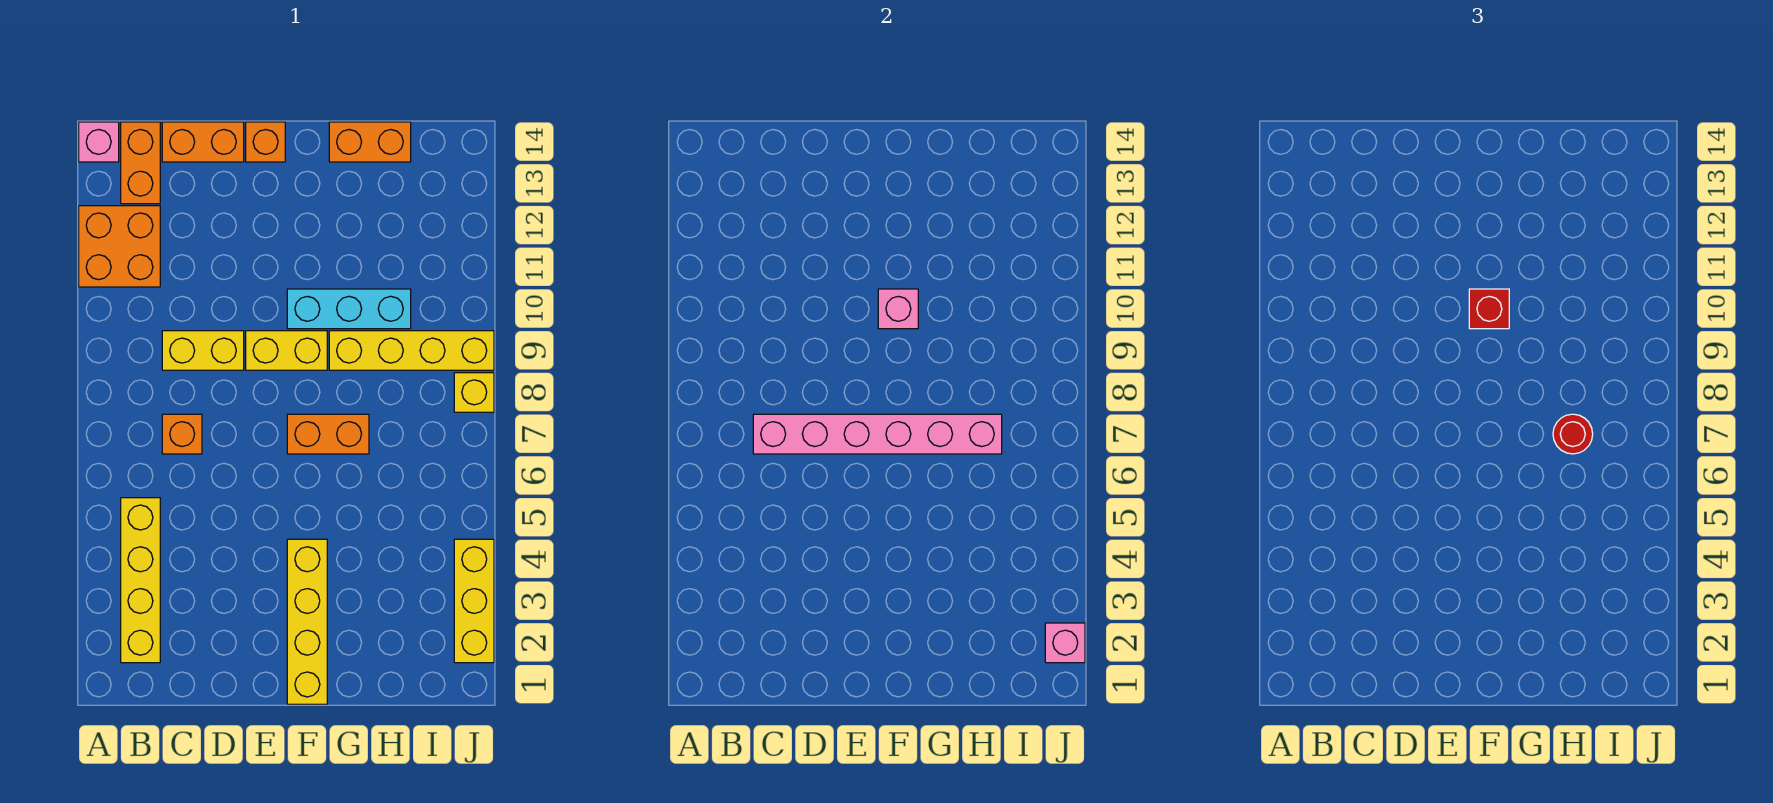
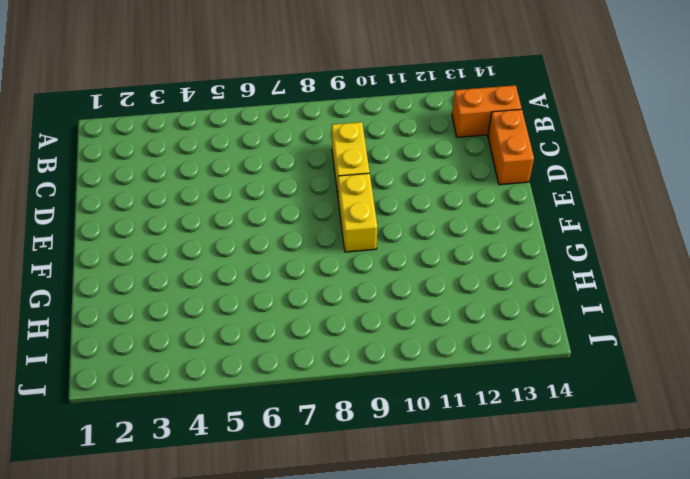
none -> orange 2x2 brick [79,206,160,287]
none -> pink 1x1 brick [79,122,119,162]
none -> yellow 1x4 brick [121,498,160,663]

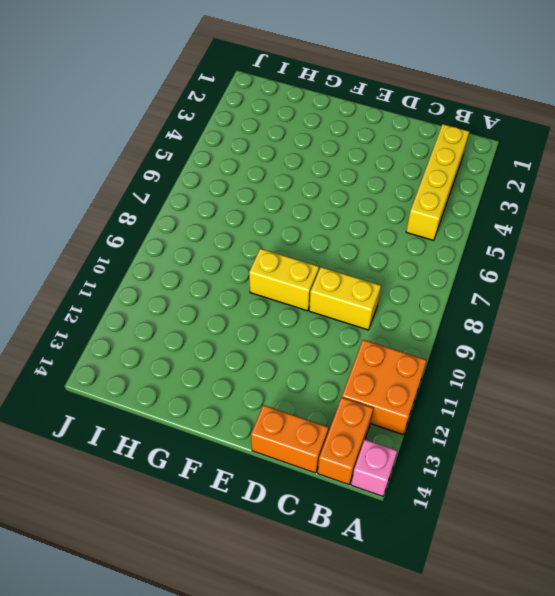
none -> orange 1x1 brick [162,414,202,454]
none -> orange 1x1 brick [246,122,285,162]
none -> yellow 1x4 brick [287,539,327,704]

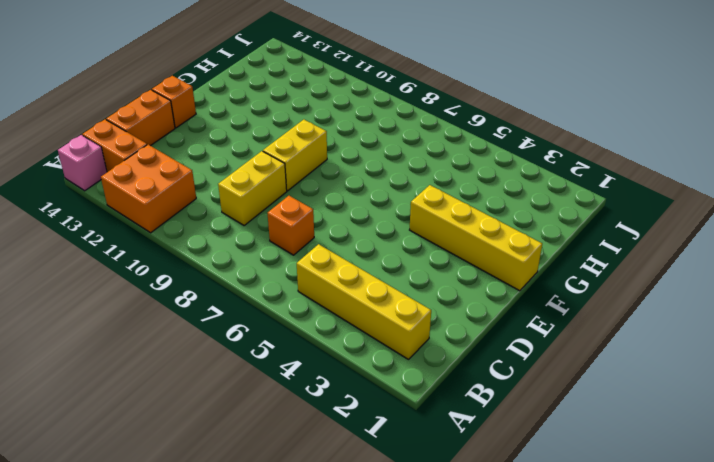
none -> orange 1x2 brick [287,414,369,454]
none -> cyan 1x3 brick [287,289,411,329]
none -> yellow 1x4 brick [329,331,494,370]

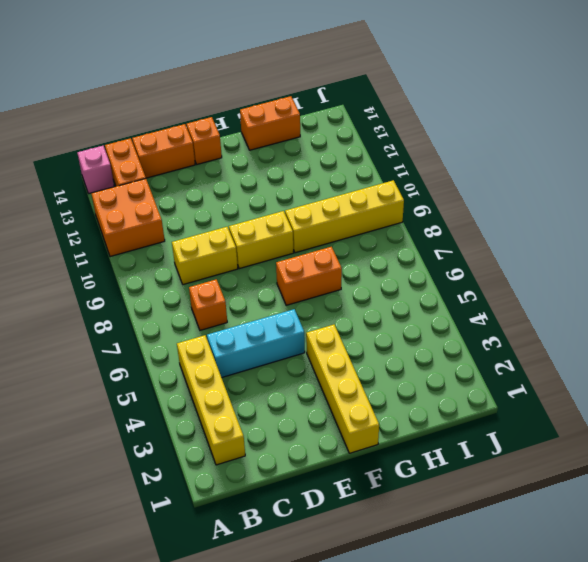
cyan 1x3 brick [207,309,305,378] -> cyan 1x3 brick moved to [287,289,411,329]
none -> yellow 1x3 brick [454,539,494,663]
none -> yellow 1x1 brick [454,373,494,412]
none -> pink 1x6 brick [753,414,1002,454]

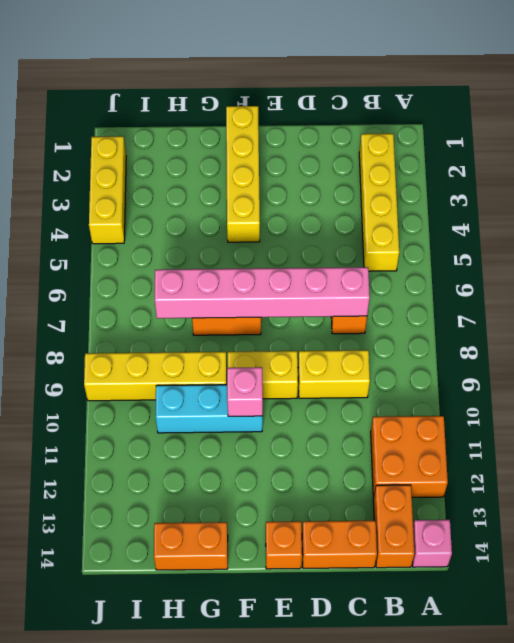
none -> yellow 1x1 brick [454,373,494,412]
none -> pink 1x1 brick [1045,623,1085,663]
none -> red 1x1 brick [1469,289,1509,329]

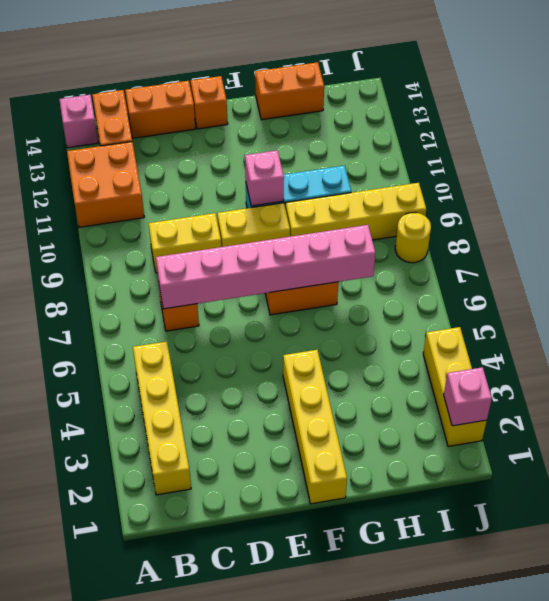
yellow 1x1 round brick [395,213,431,263] -> yellow 1x1 brick [454,373,494,412]
none -> red 1x1 brick [1469,289,1509,329]
none -> red 1x1 round brick [1553,414,1593,454]

